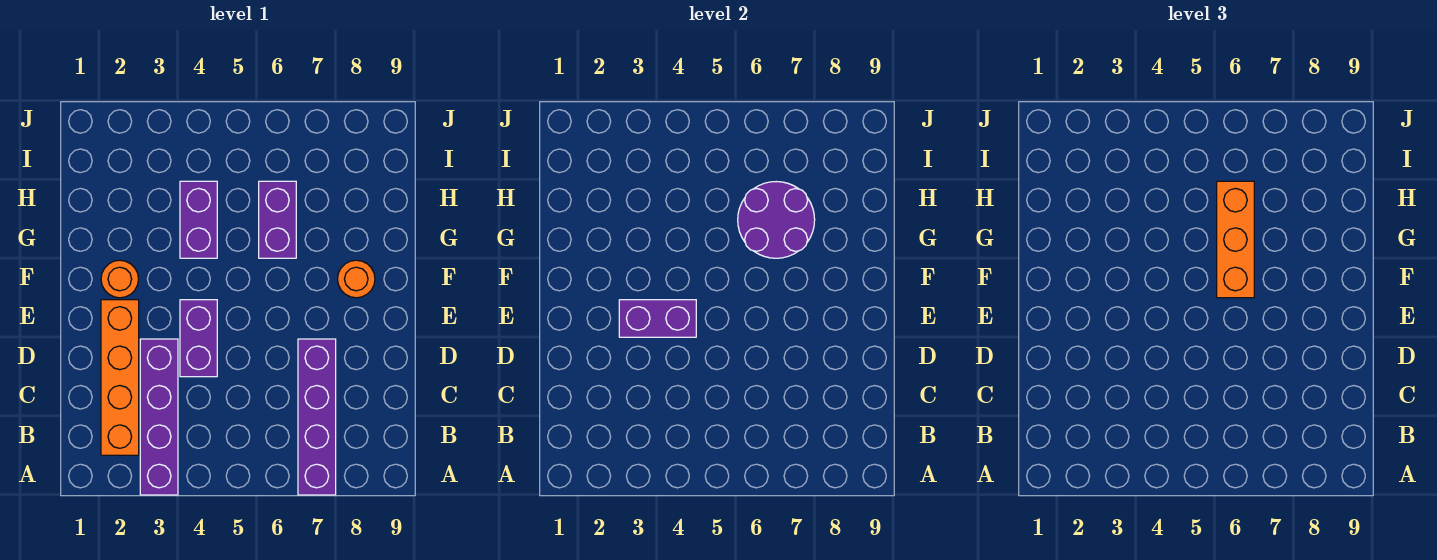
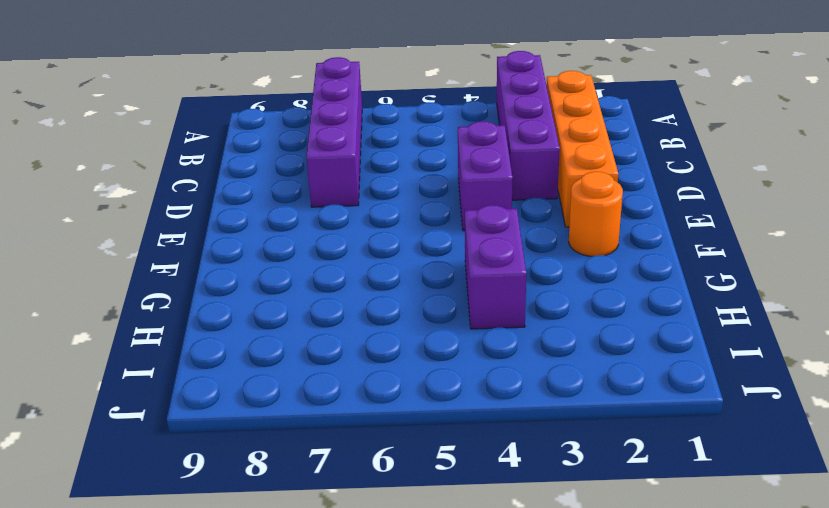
none -> orange 1x1 round brick [338,260,375,298]
none -> purple 1x2 brick [259,181,296,258]

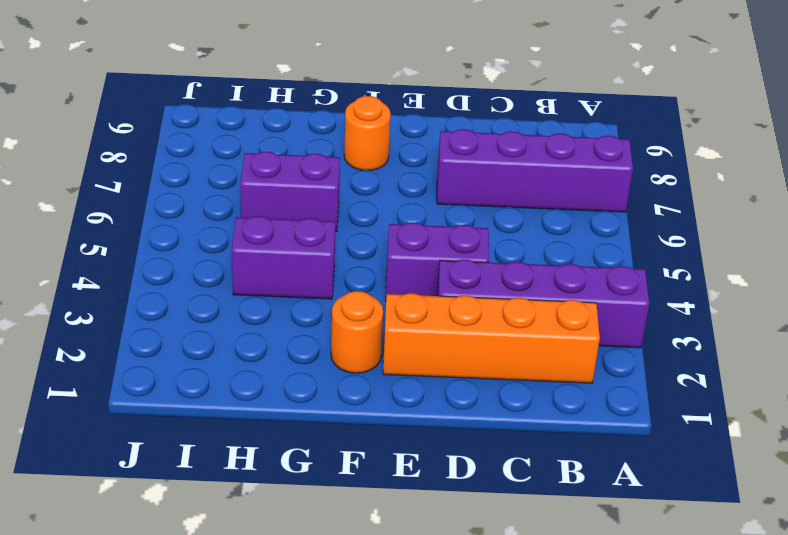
none -> purple 1x2 brick [619,300,696,337]
none -> purple 2x2 round brick [738,182,815,258]

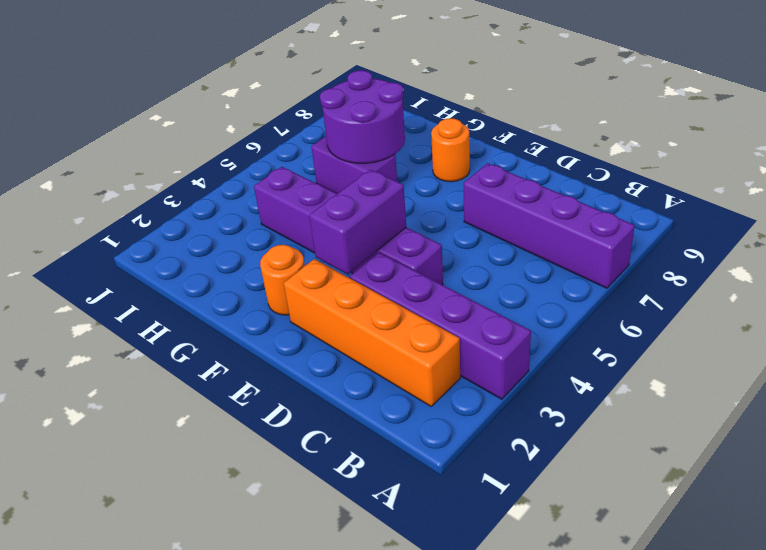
none -> orange 1x3 brick [1217,181,1254,298]

